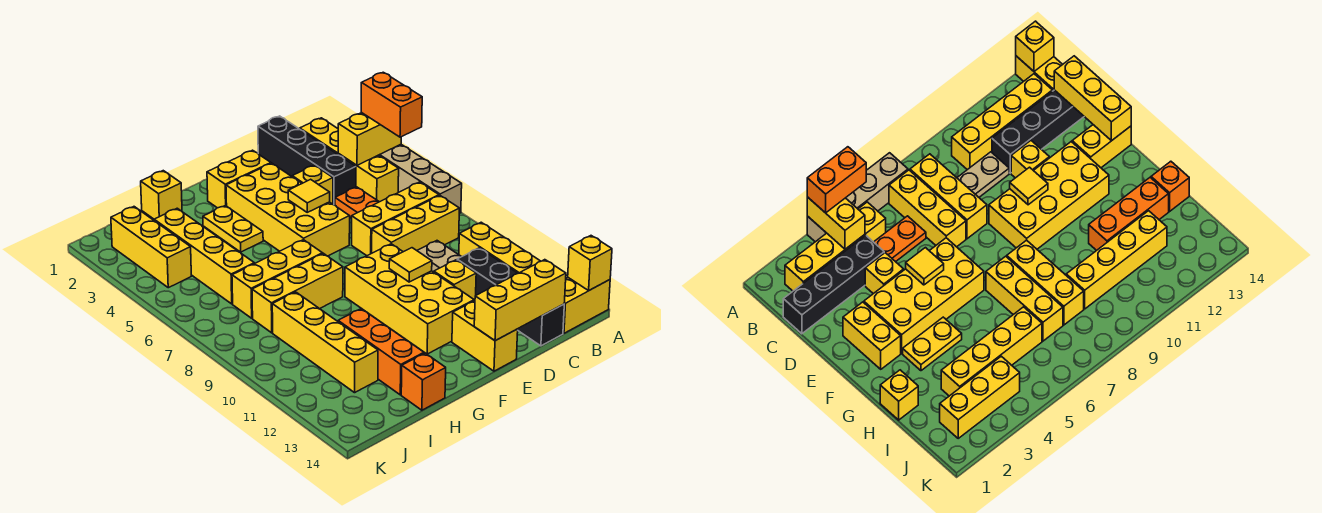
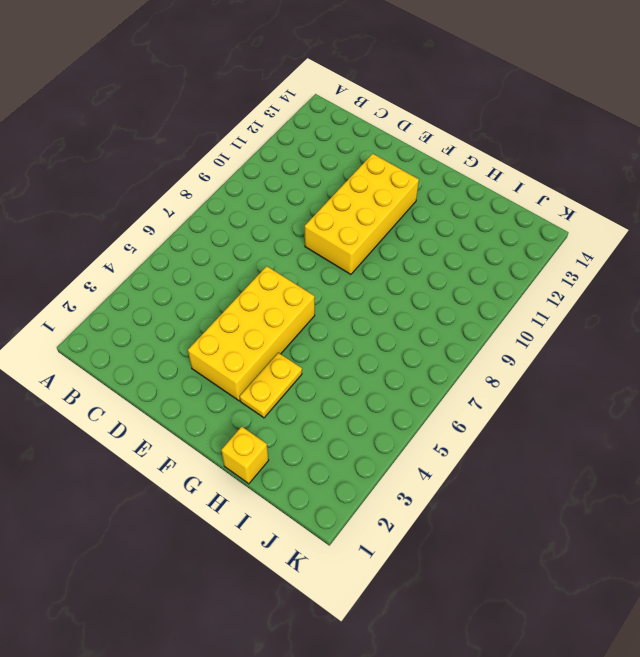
none -> tan 1x4 brick [379,144,462,214]
none -> yellow 1x2 brick [563,278,610,333]
none -> yellow 1x4 brick [300,118,399,202]
none -> yellow 1x3 brick [352,182,439,256]

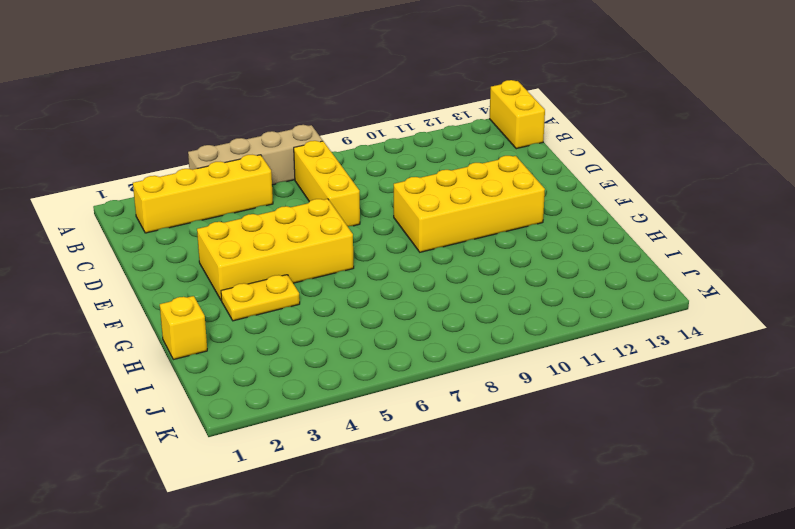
none -> yellow 1x3 brick [372,196,459,253]
none -> yellow 1x4 brick [459,222,541,273]
none -> black 1x4 brick [258,116,356,205]
none -> orange 1x2 plate [335,187,379,218]

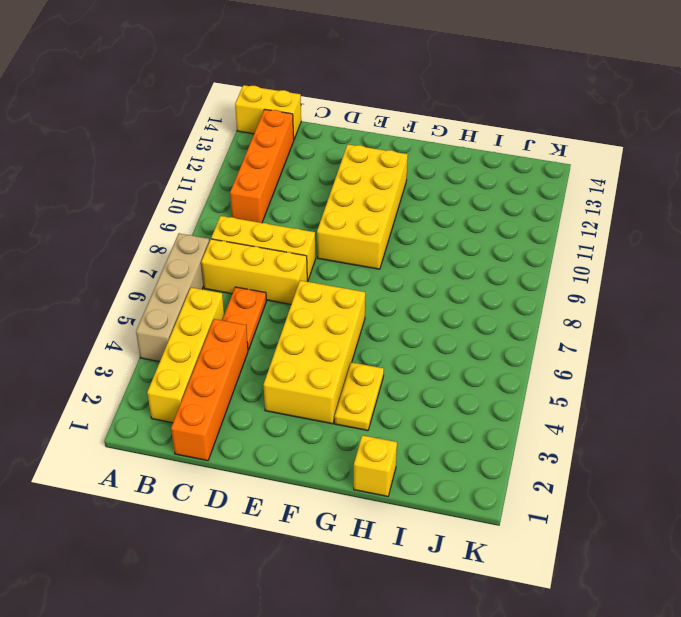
orange 1x4 brick [230,109,294,223] -> yellow 1x4 brick [459,222,541,273]
orange 1x4 brick [171,319,248,461] -> black 1x4 brick [258,116,356,205]
none -> tan 1x2 plate [417,241,462,272]
none -> black 1x4 brick [457,248,564,346]
none -> yellow 1x1 brick [292,165,333,204]
none -> yellow 1x1 brick [434,260,476,301]

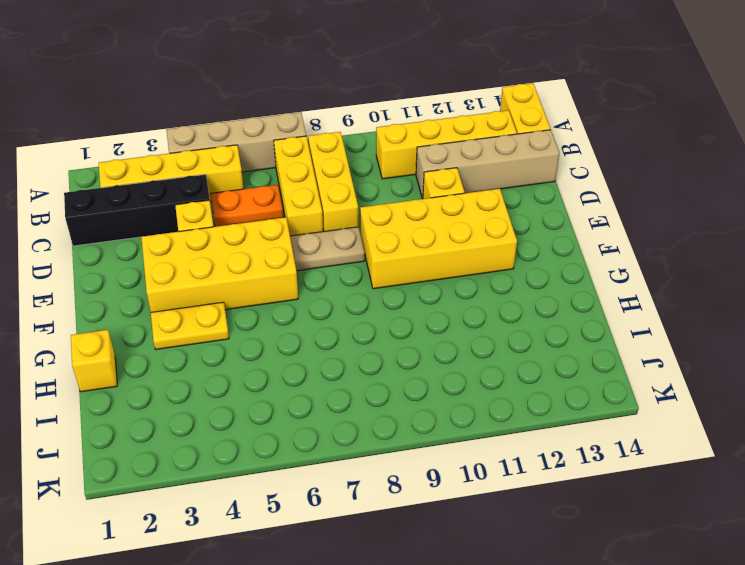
tan 1x4 brick [416,130,560,199] -> black 1x4 brick [457,248,564,346]
tan 1x2 plate [290,227,365,271] -> tan 1x2 plate moved to [417,241,462,272]
none -> yellow 1x2 brick [207,150,271,208]
none -> yellow 1x2 brick [452,301,518,371]
none -> yellow 1x3 brick [232,240,323,318]
none -> yellow 1x3 brick [252,254,343,333]

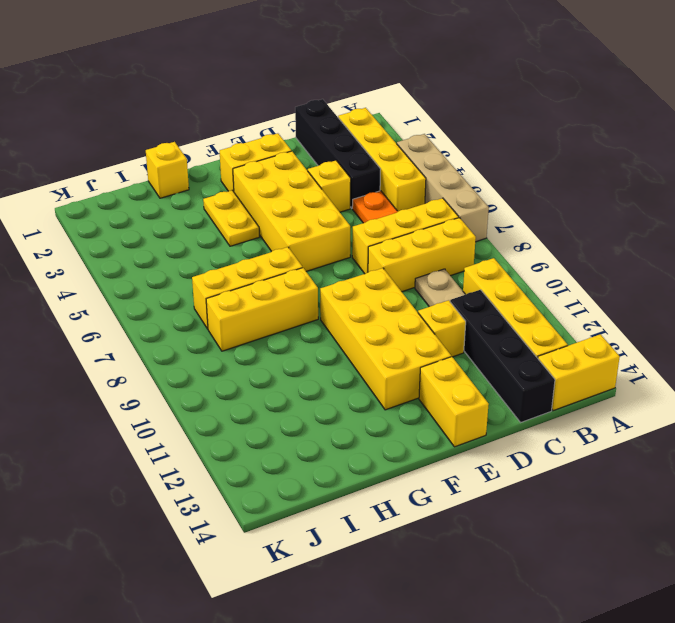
none -> orange 1x3 brick [338,309,424,395]
none -> orange 1x1 brick [401,353,446,410]
none -> yellow 1x4 brick [154,208,254,304]
none -> yellow 1x4 brick [272,292,378,393]

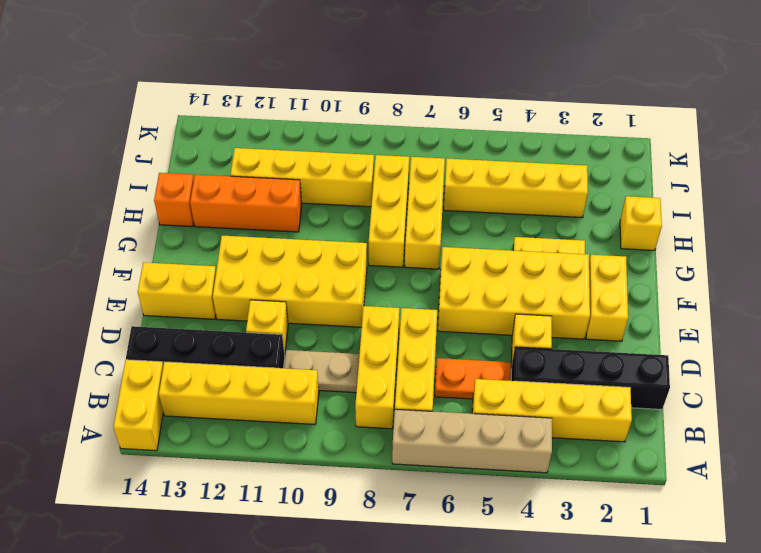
none -> yellow 1x3 brick [111,207,191,288]
none -> yellow 1x2 brick [338,113,401,165]
none -> yellow 1x1 brick [568,236,612,290]
none -> yellow 1x3 brick [474,260,566,341]

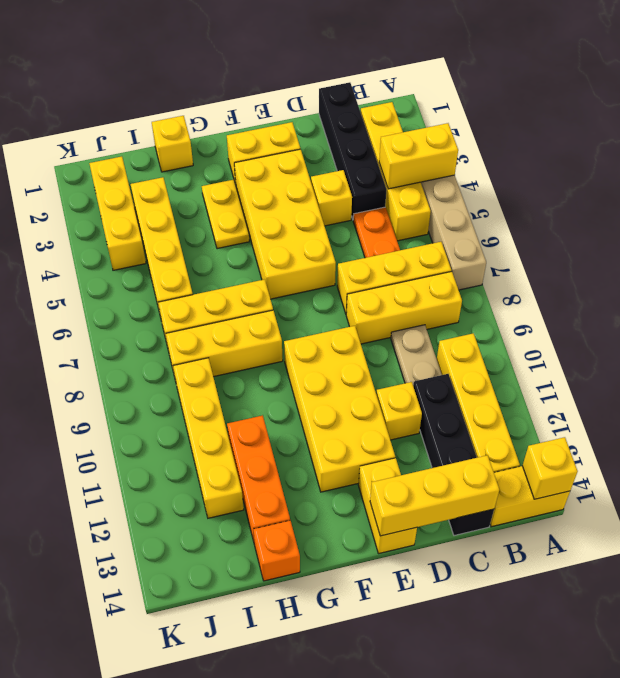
none -> yellow 1x1 tile [288,179,330,212]
none -> yellow 1x1 tile [389,248,432,282]
none -> orange 1x2 brick [361,72,422,137]

